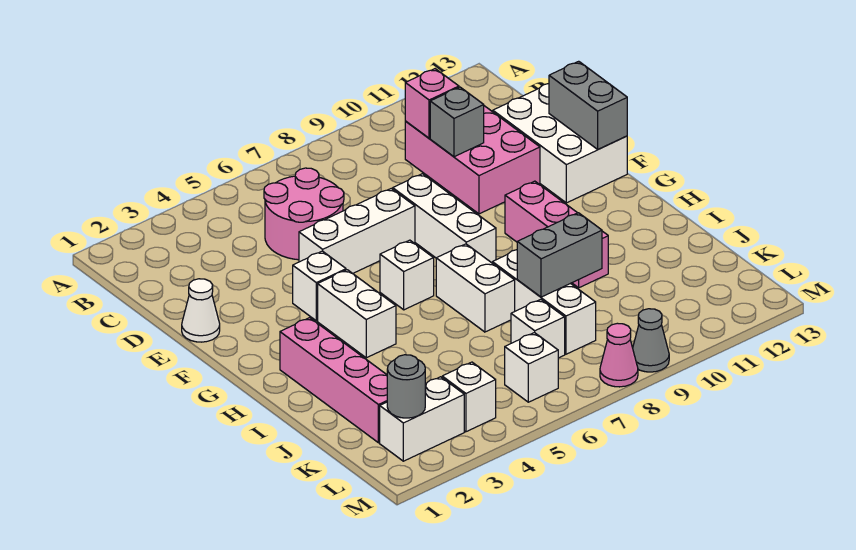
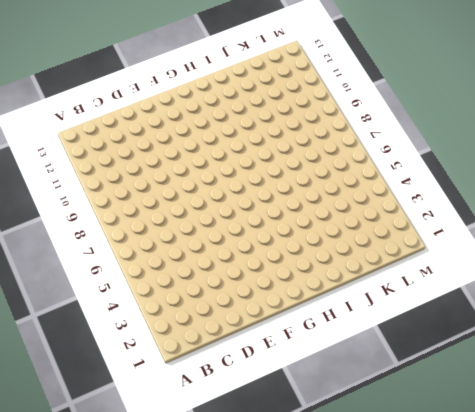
none -> pink 2x2 round brick [264,168,344,260]
none -> pink 2x3 brick [405,106,540,214]
none -> white 2x3 brick [493,84,627,203]

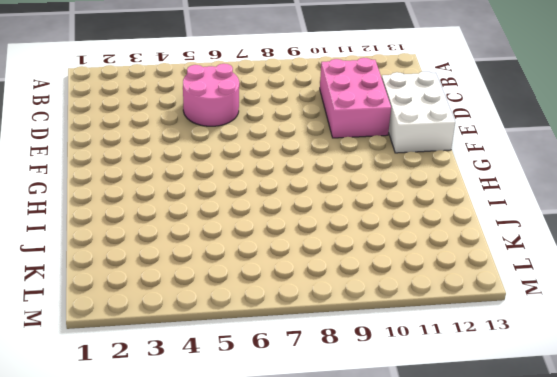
none -> white 1x1 cone [182,279,220,342]
none -> white 1x3 brick [299,189,415,274]
none -> white 1x3 brick [393,174,496,263]

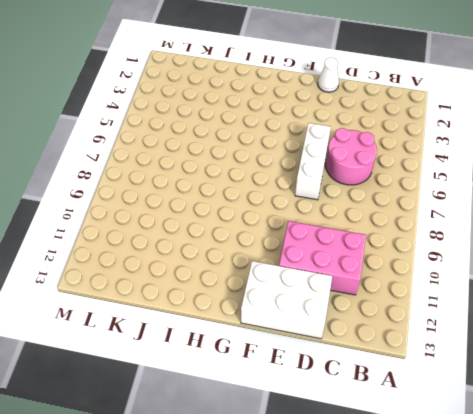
none -> white 1x3 brick [393,174,496,263]
none -> white 1x1 brick [293,251,346,321]
none -> white 1x2 brick [318,270,396,358]

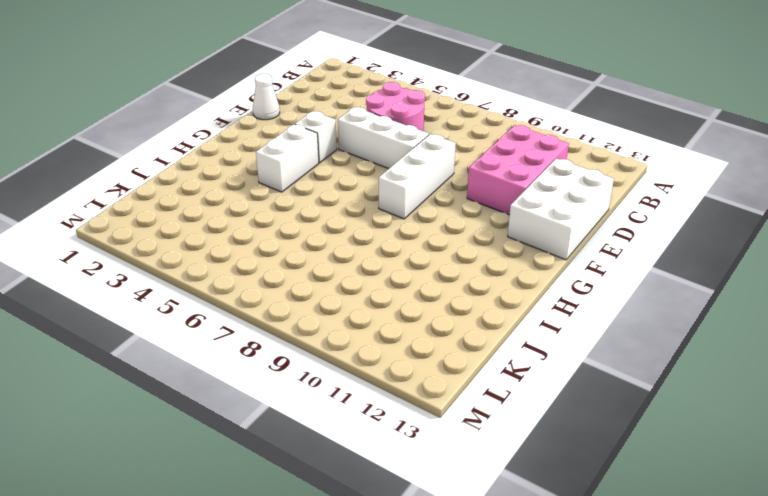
none -> white 1x1 brick [380,240,434,310]
none -> pink 1x3 brick [505,181,608,288]
none -> pink 1x4 brick [280,318,387,443]

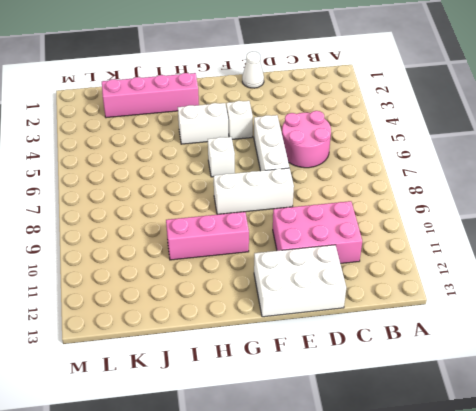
none -> white 1x2 brick [436,244,515,332]
none -> white 1x3 brick [492,250,596,354]
none -> white 1x1 brick [511,299,565,358]

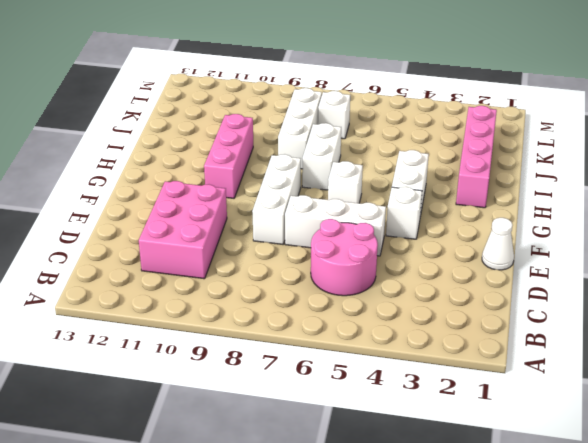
none -> white 2x3 brick [493,84,627,203]
none -> white 1x2 brick [380,377,464,461]
none -> white 1x1 brick [442,362,496,432]

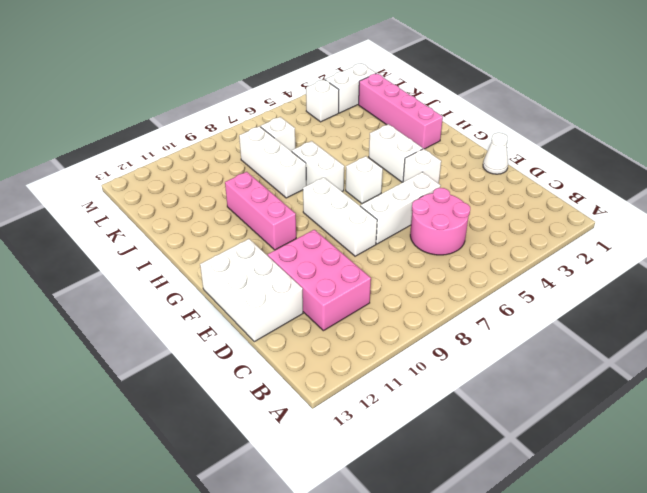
none -> white 1x1 brick [505,333,558,402]
none -> pink 1x1 cone [600,323,638,387]
none -> grey 1x1 cone [633,309,669,372]

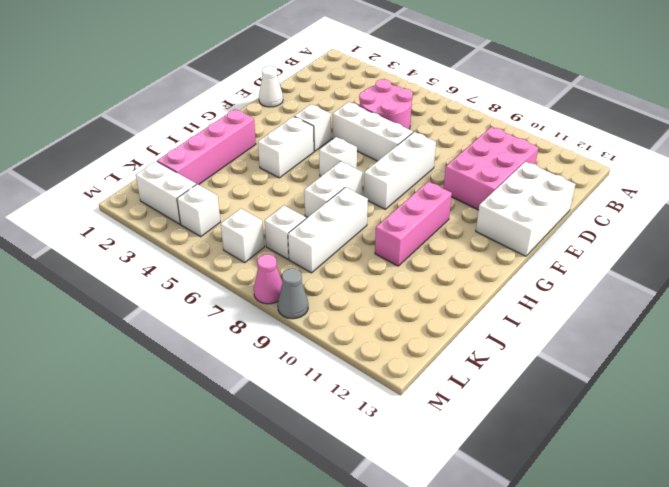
none -> pink 1x1 brick [405,69,459,138]
none -> grey 1x1 brick [430,87,484,157]
none -> grey 1x2 brick [549,61,627,149]

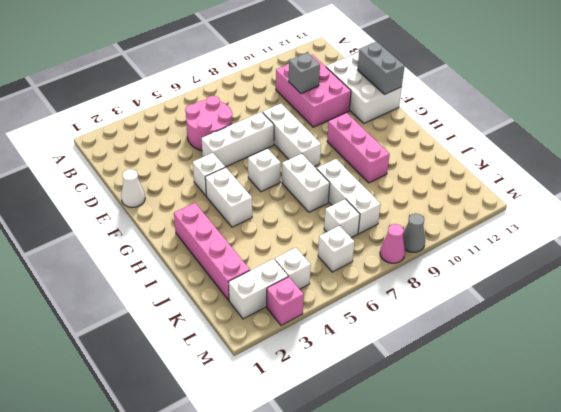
pink 1x1 brick [267,277,304,325] -> pink 1x1 brick moved to [405,69,459,138]
none -> grey 1x2 brick [517,213,602,297]
none -> grey 1x1 round brick [387,355,425,418]

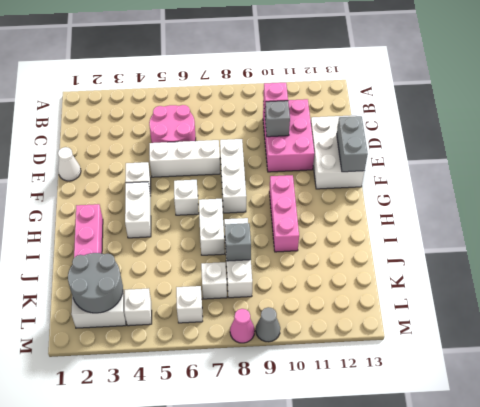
grey 1x1 brick [225,223,251,261] -> grey 1x2 brick [517,213,602,297]
grey 2x2 round brick [68,253,123,313] -> grey 1x1 round brick [387,355,425,418]

